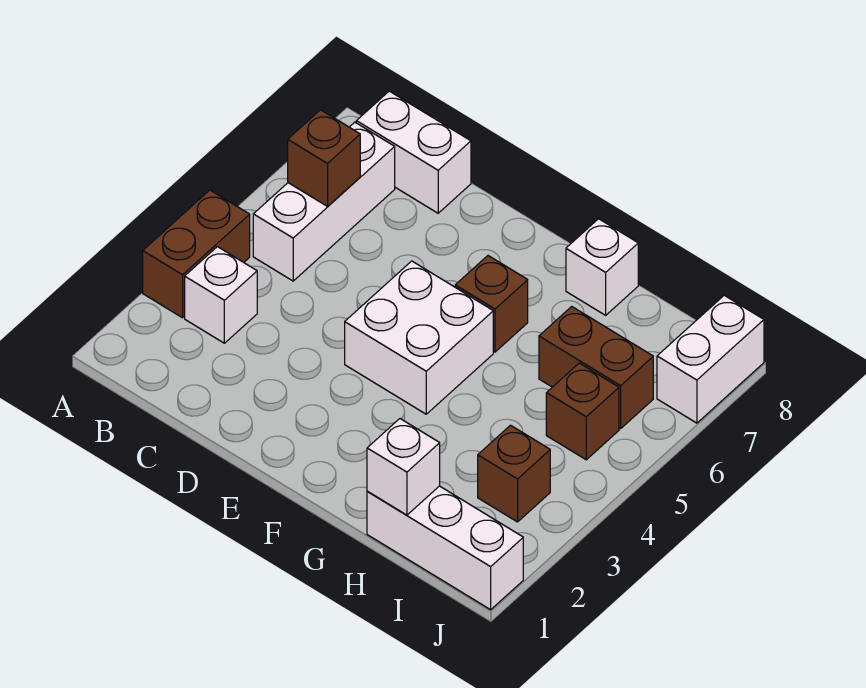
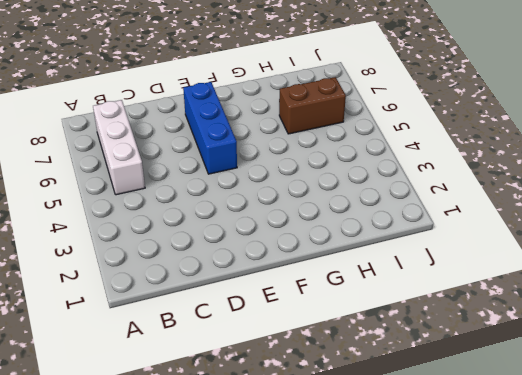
blue 1x3 brick [183,82,237,174] -> white 2x2 brick [345,261,493,414]
none -> brown 1x2 brick [143,190,250,318]
none -> white 1x1 brick [185,247,257,343]
none -> white 1x2 brick [356,91,471,213]

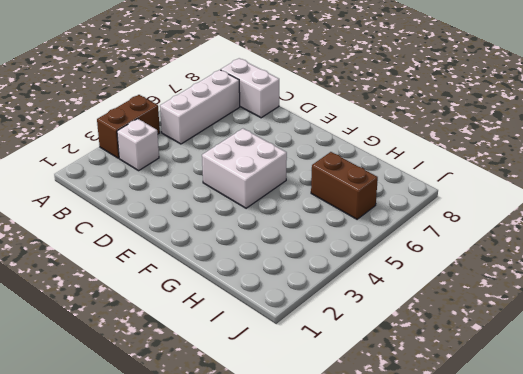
none -> brown 1x1 brick [455,256,528,352]
none -> white 1x1 brick [566,219,638,315]
none -> white 1x3 brick [367,486,523,610]

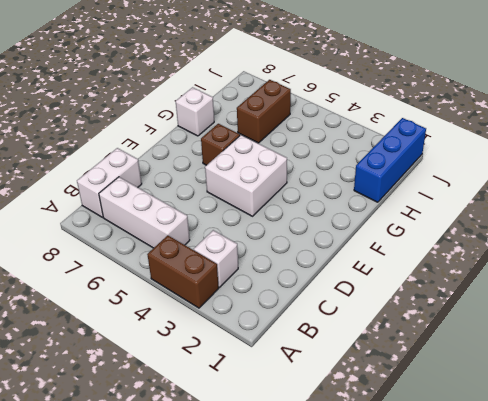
blue 1x3 brick [354,118,426,202] -> white 1x3 brick [367,486,523,610]
none -> brown 1x1 brick [478,425,550,522]
none -> brown 1x1 brick [546,363,619,460]
none -> white 1x2 brick [657,295,764,423]

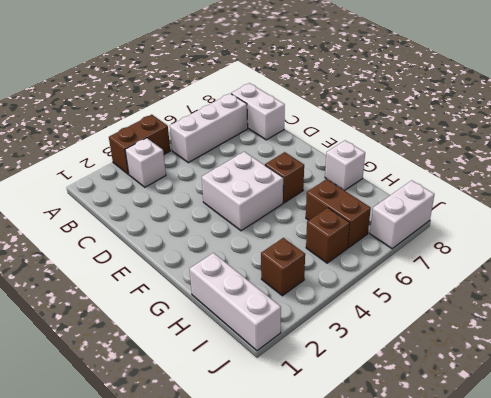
none -> brown 1x1 brick [288,110,360,206]
none -> white 1x1 brick [367,419,440,515]

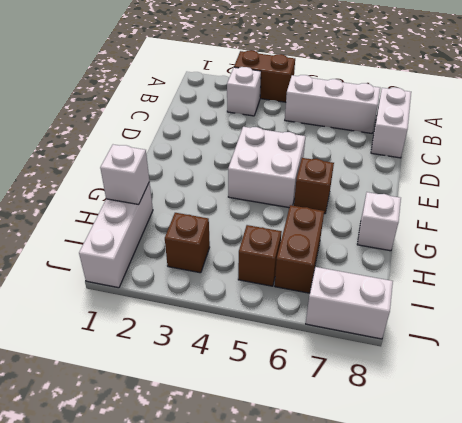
none -> brown 1x1 brick [288,110,360,206]

